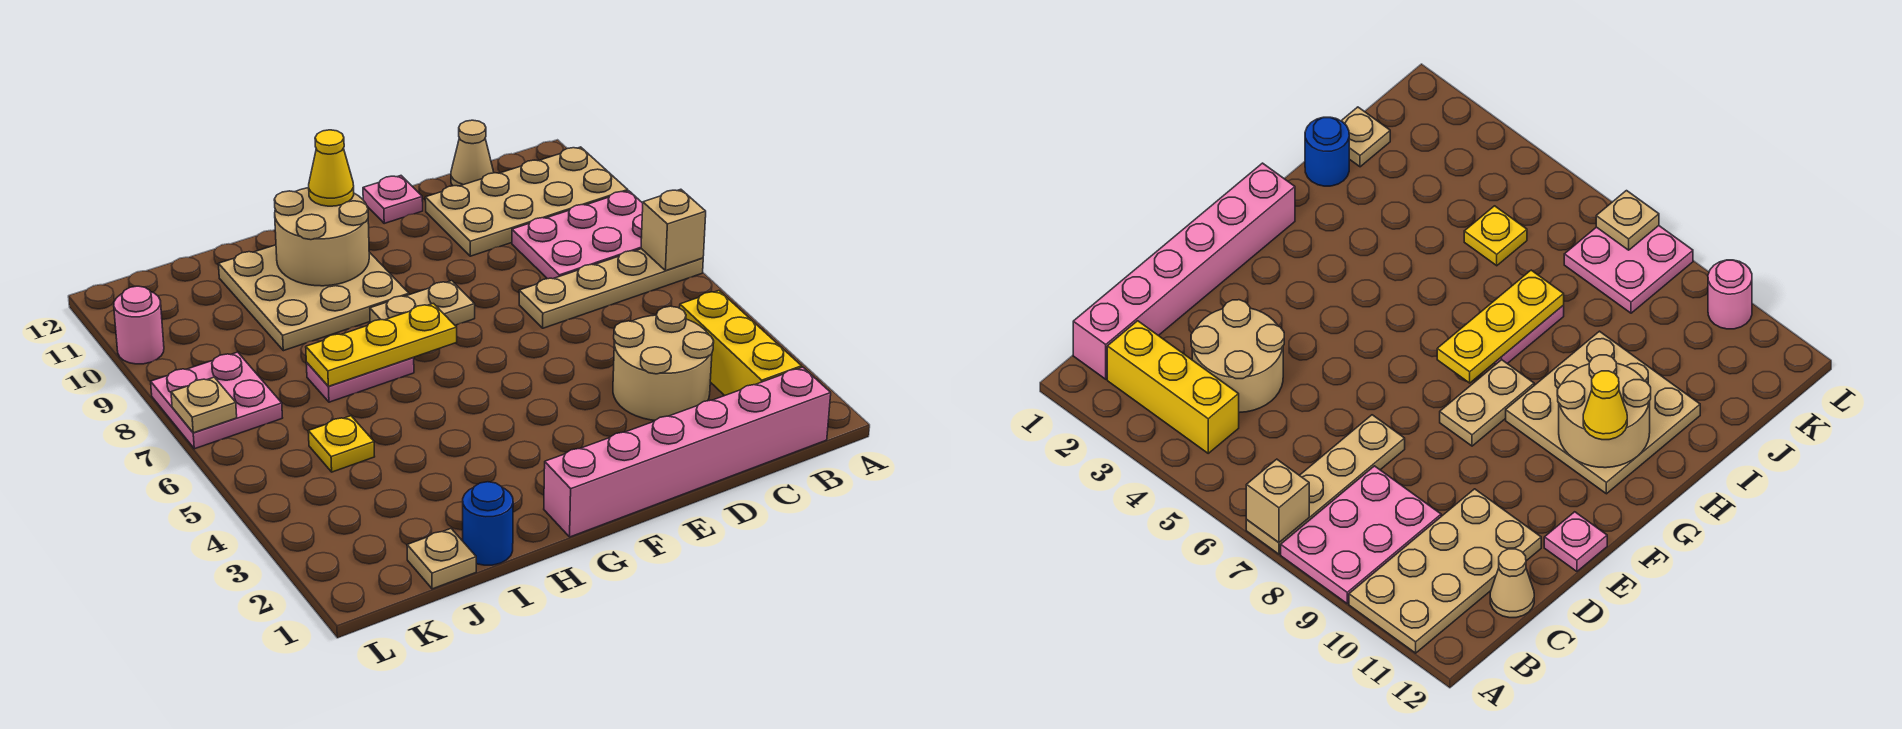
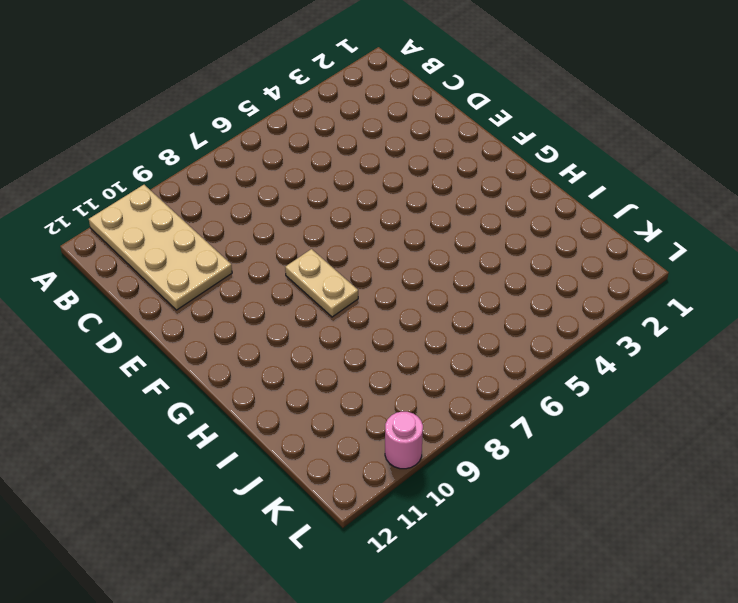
none -> tan 1x4 plate [519,249,703,328]
none -> pink 2x3 plate [512,191,643,279]
none -> pink 1x6 brick [544,367,831,537]

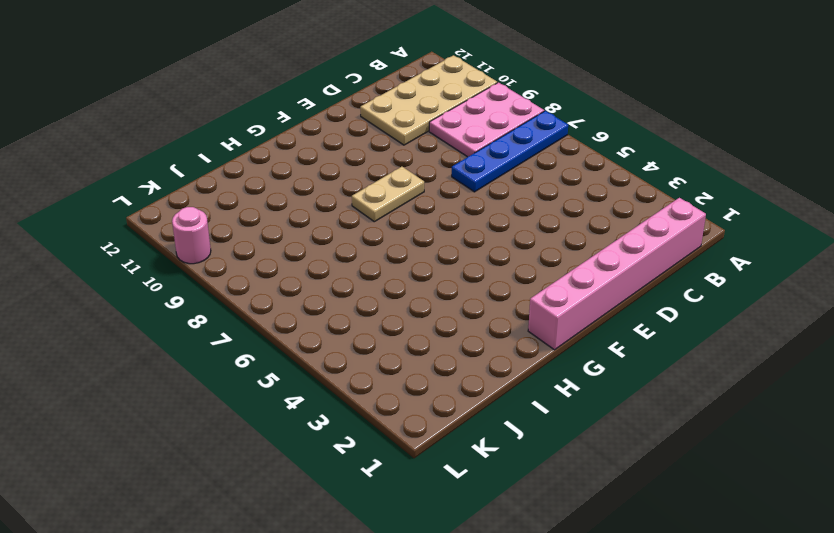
blue 1x4 plate [452,111,568,192] -> tan 1x4 plate [519,249,703,328]
none -> yellow 1x3 brick [680,291,802,396]
none -> tan 2x2 round brick [613,306,714,420]
none -> tan 1x1 cone [451,120,494,186]

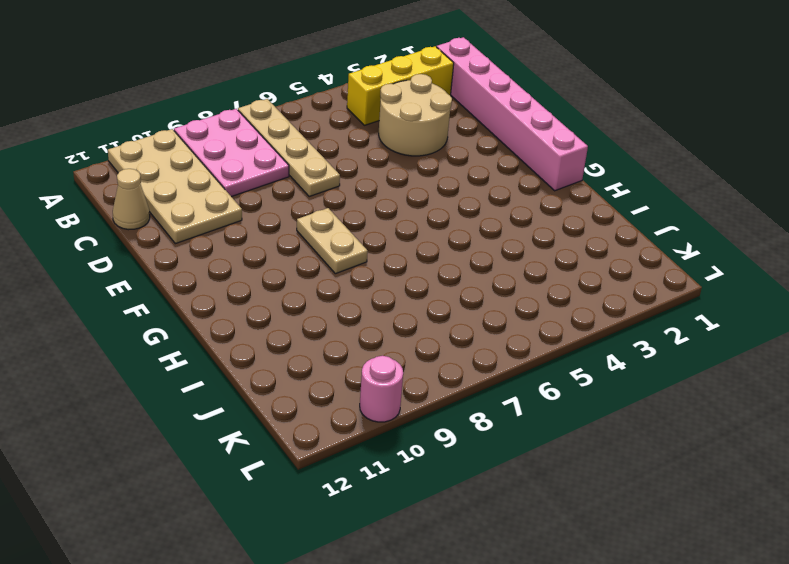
none -> pink 1x1 plate [363,176,423,223]
none -> tan 3x3 plate [219,245,409,351]
none -> pink 1x2 plate [306,357,414,402]

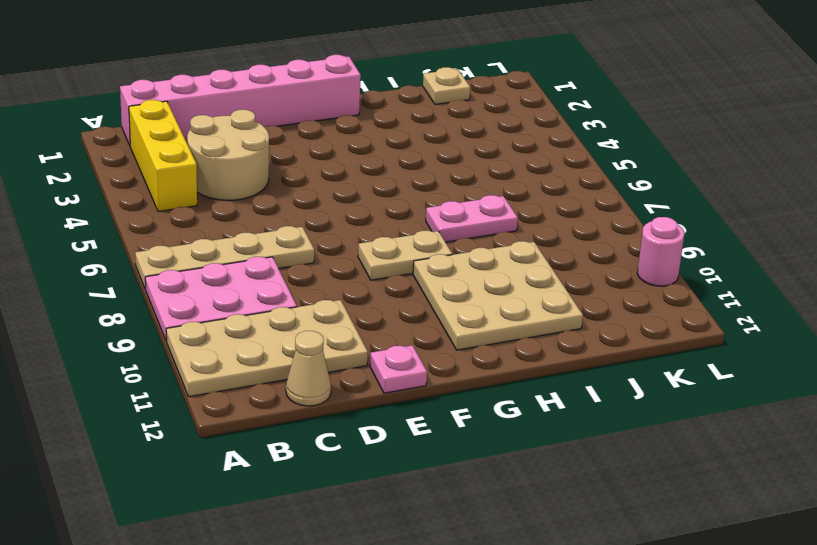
none -> blue 1x1 round brick [463,482,513,565]
none -> yellow 1x1 plate [308,416,375,472]
none -> pink 2x2 plate [151,352,282,449]

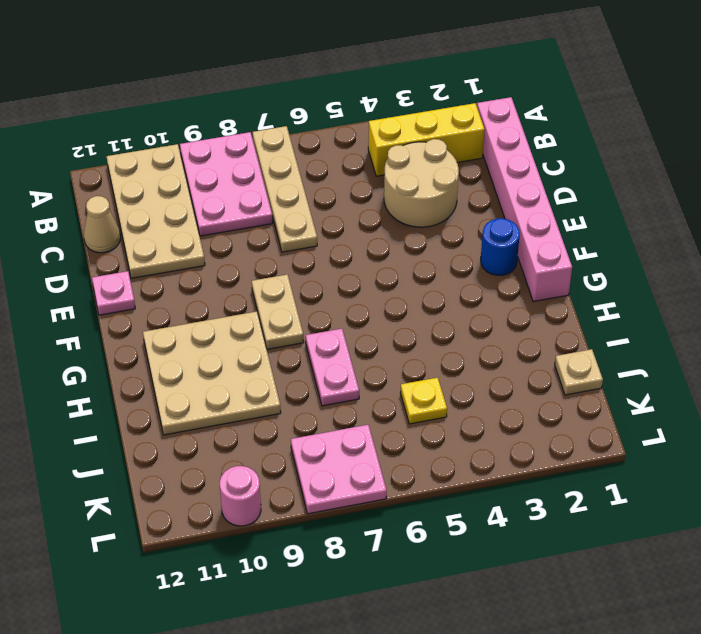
blue 1x1 round brick [481,218,520,275] -> blue 1x1 round brick moved to [463,482,513,565]
none -> tan 1x1 brick [641,189,706,271]
none -> yellow 1x3 plate [306,303,457,386]
none -> tan 2x2 round brick [274,188,369,286]

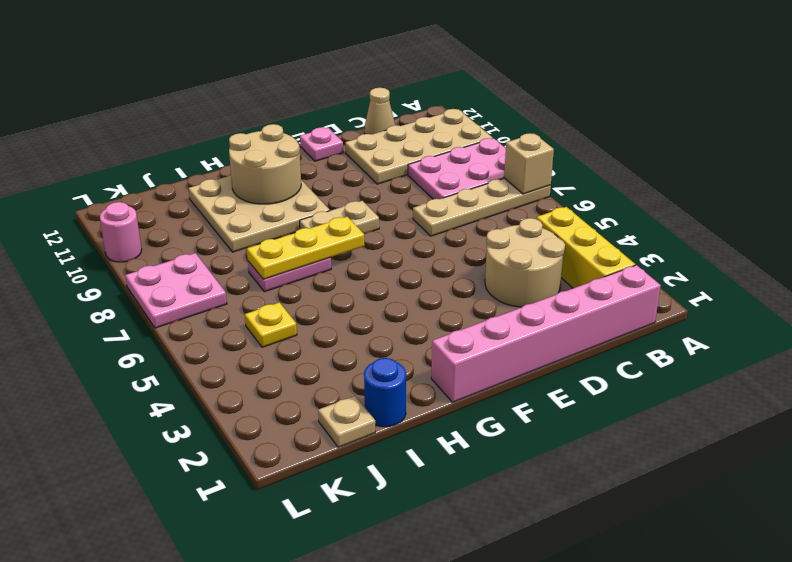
none -> tan 1x1 plate [171,377,237,433]
none -> yellow 1x1 cone [309,130,354,206]

